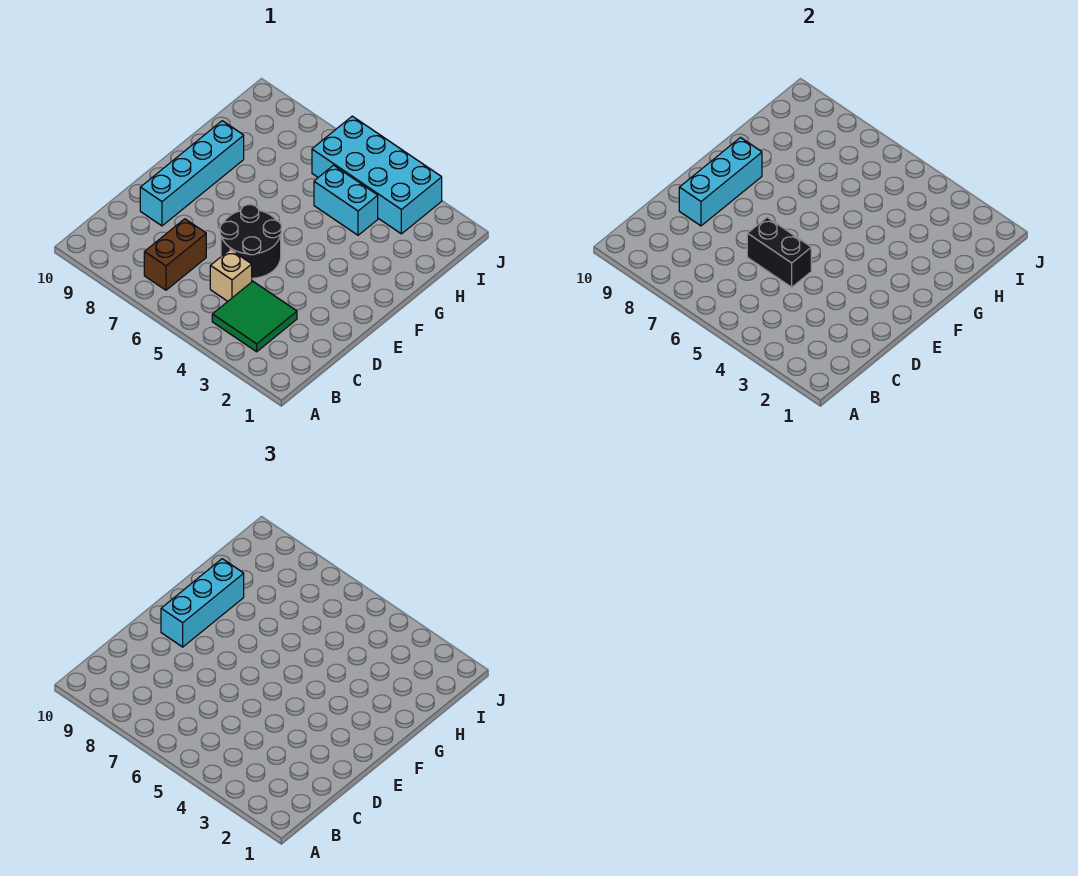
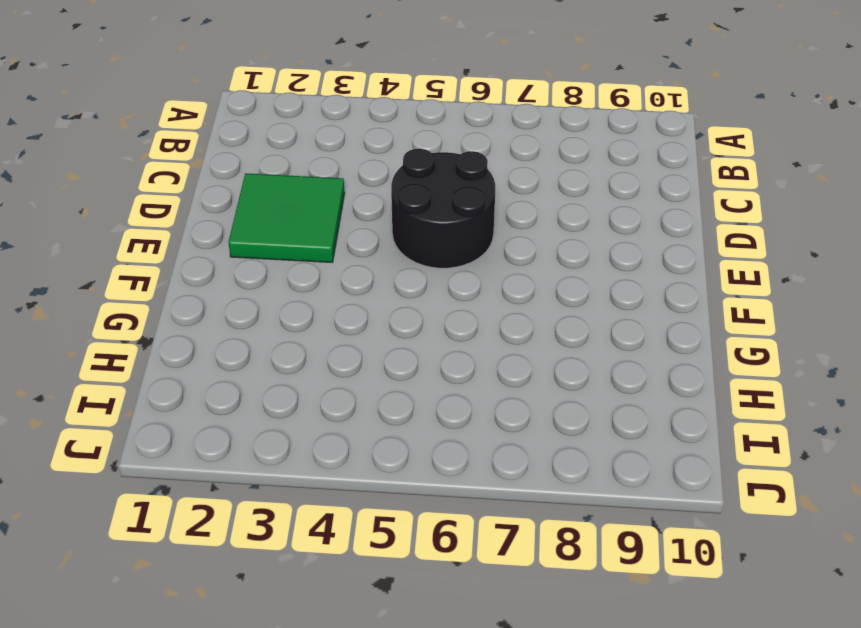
green 2x2 tile [228,173,345,262] -> green 2x2 tile moved to [212,281,297,352]
none -> brown 1x2 brick [144,219,206,290]
none -> tan 1x1 brick [210,250,252,301]

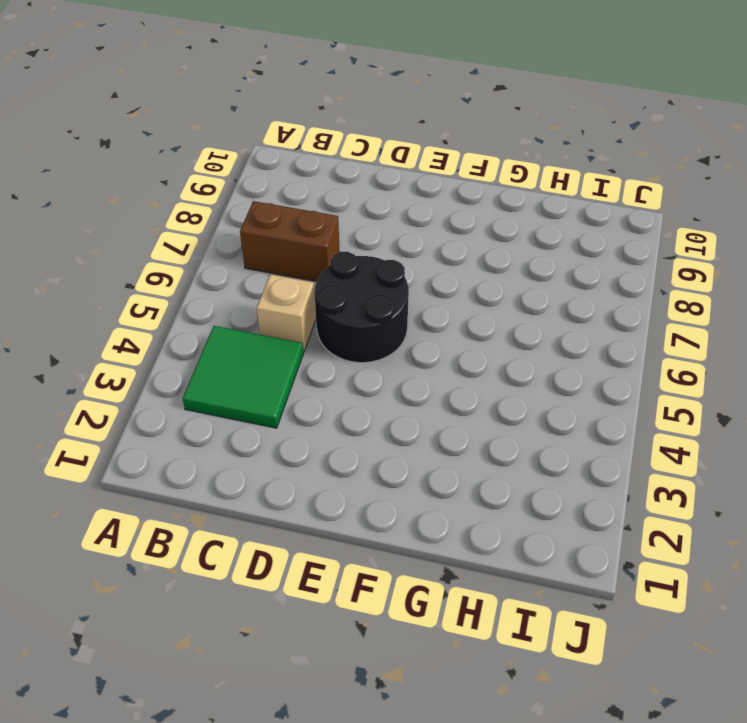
none -> cyan 1x4 brick [140,121,244,226]
none -> cyan 1x2 brick [314,165,378,235]

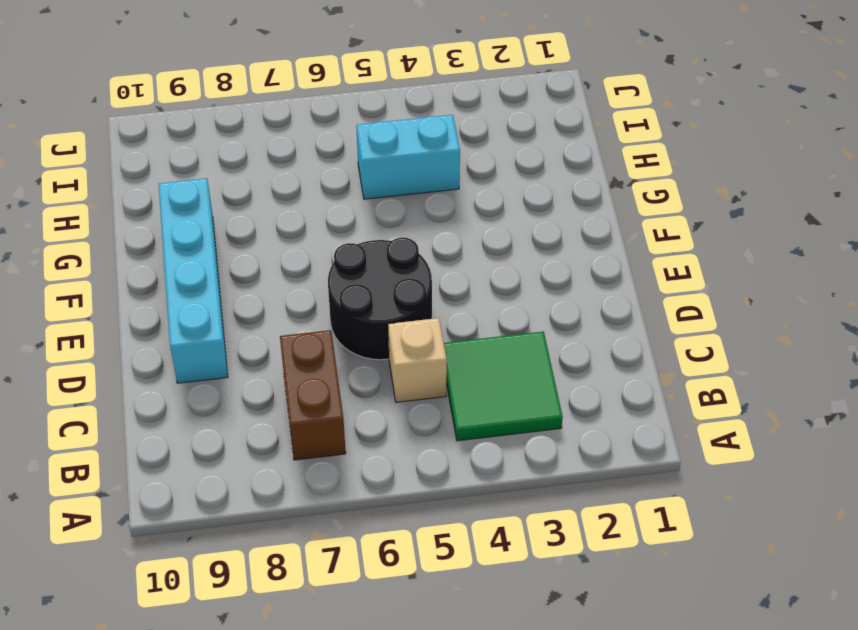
none -> cyan 2x4 brick [312,116,442,234]
none -> black 1x2 brick [747,217,811,287]

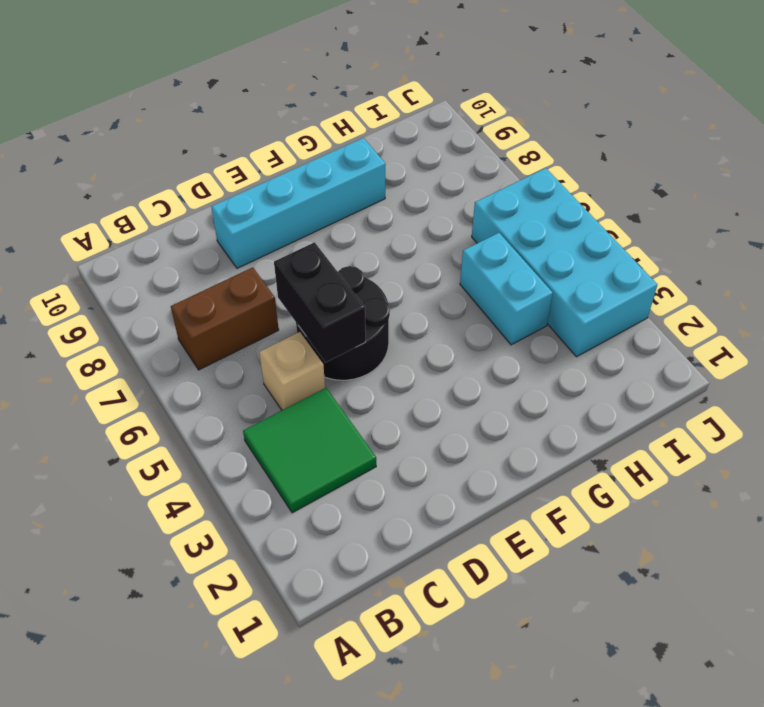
none -> cyan 1x3 brick [679,138,762,226]
none -> cyan 1x3 brick [161,559,244,647]

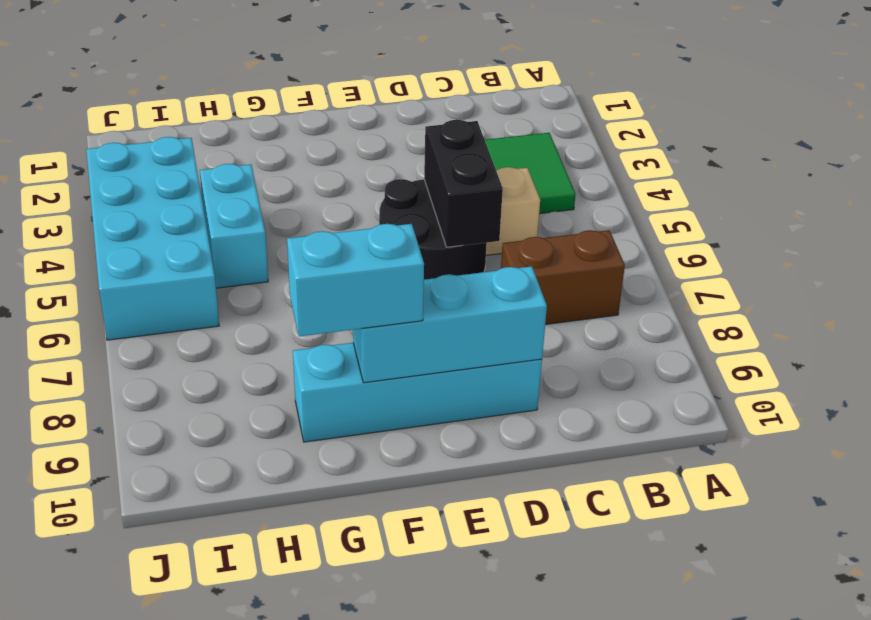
cyan 1x2 brick [287,224,424,336] -> cyan 1x3 brick [161,559,244,647]

